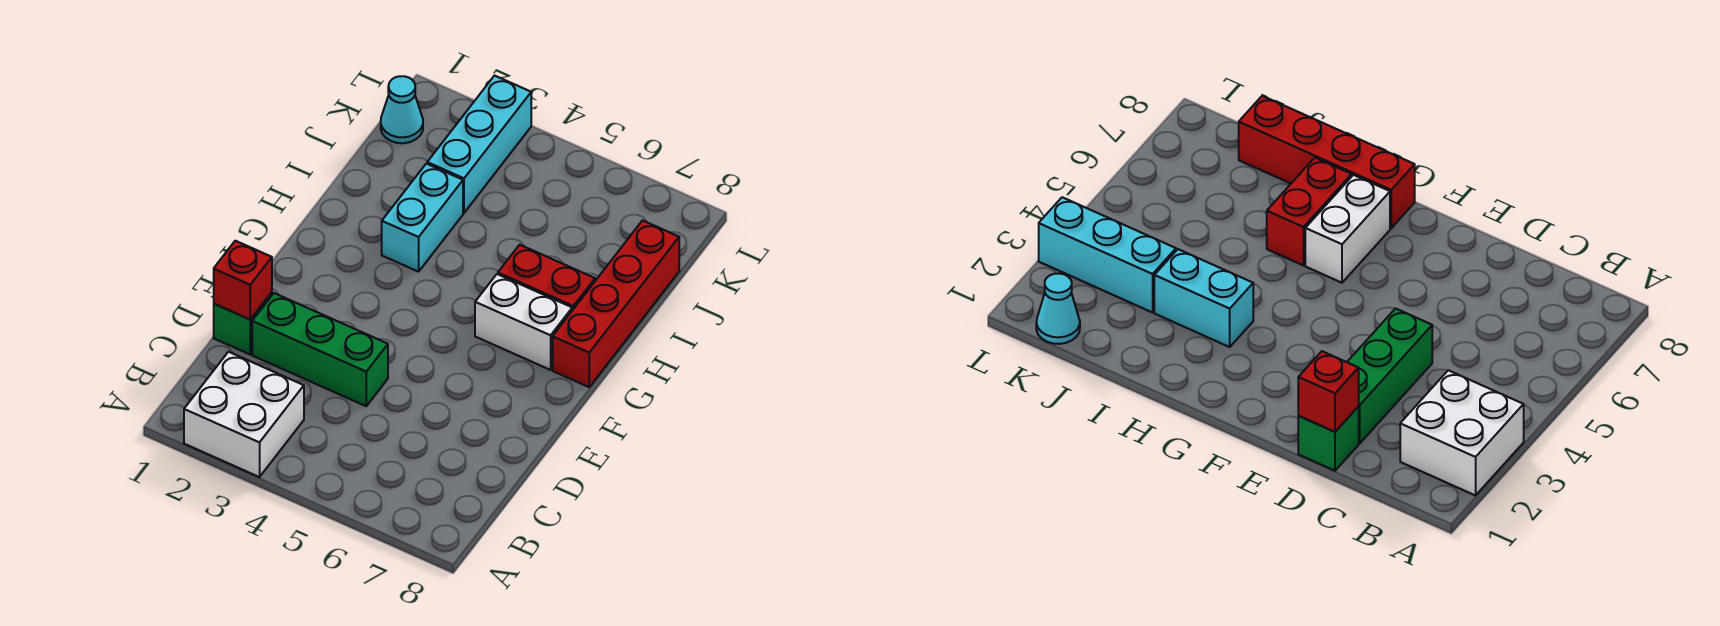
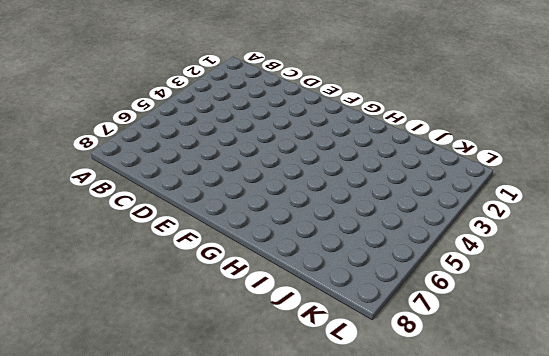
none -> white 2x2 brick [184,352,304,477]
none -> green 1x1 brick [214,292,272,354]

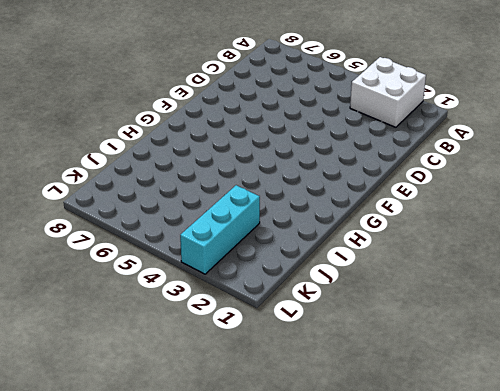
none -> green 1x1 brick [214,292,272,354]
none -> green 1x3 brick [252,293,388,406]

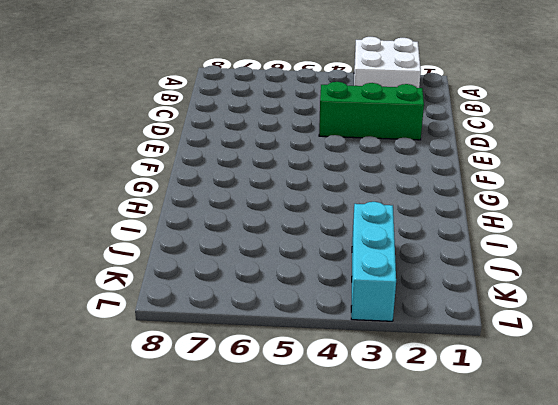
none -> green 1x1 brick [214,292,272,354]
none -> white 1x2 brick [475,274,572,370]

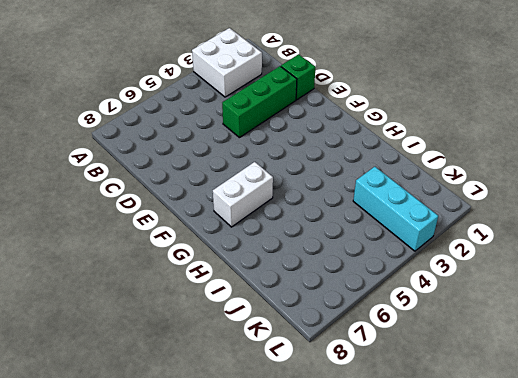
none -> red 1x4 brick [553,221,679,387]
none -> cyan 1x2 brick [382,164,463,272]

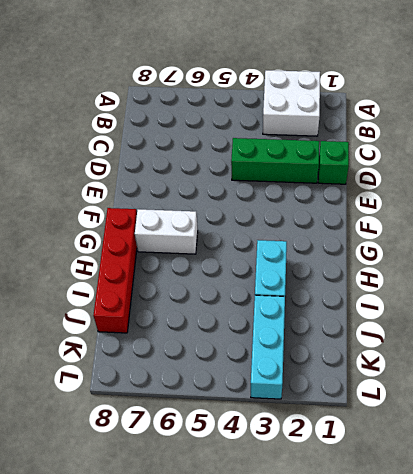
none -> red 1x2 brick [498,245,595,310]
none -> cyan 1x1 cone [381,76,423,143]

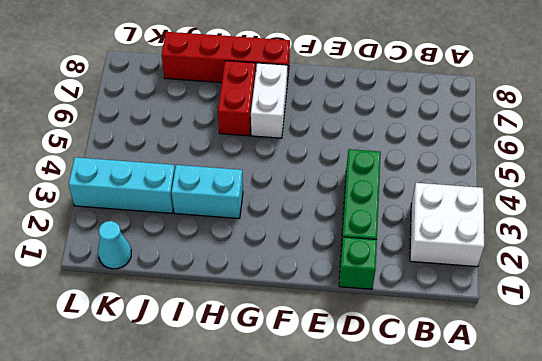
none -> red 1x1 brick [214,241,272,319]

